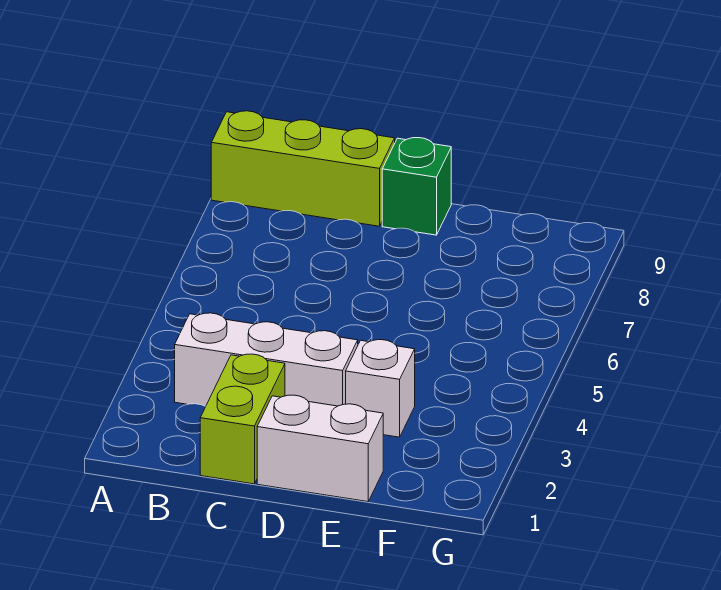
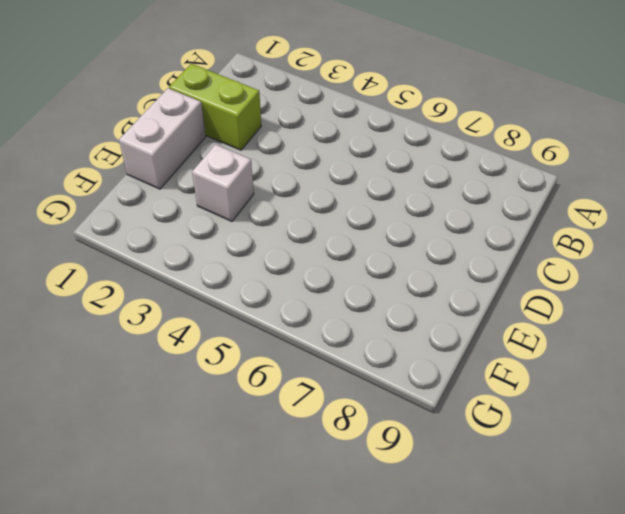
none -> lime 1x3 brick [211,111,395,226]
none -> white 1x3 brick [175,313,358,406]

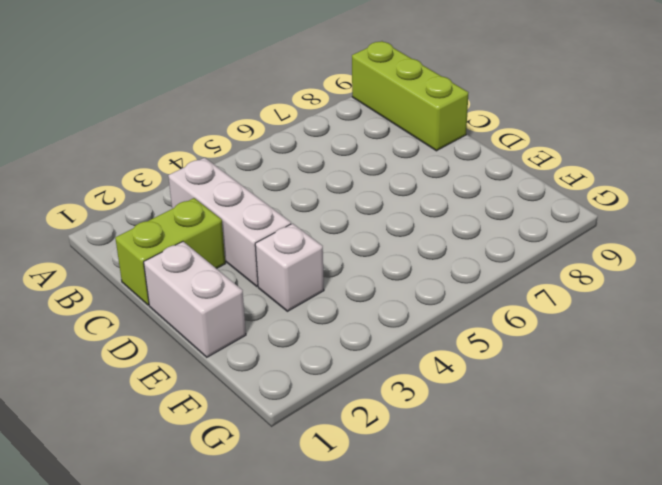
none -> green 1x1 brick [382,138,451,235]

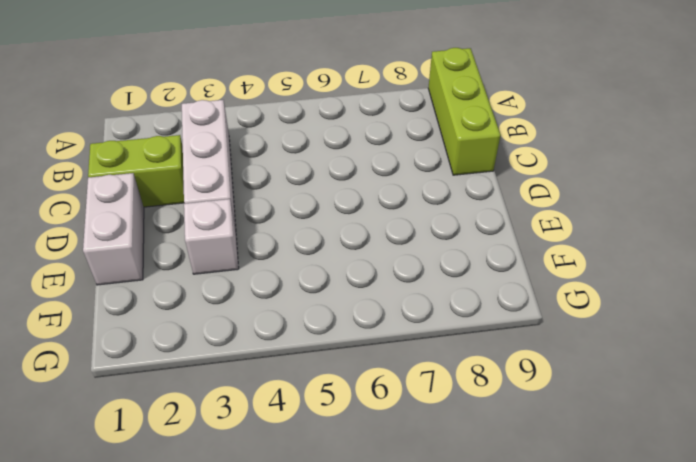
none -> green 1x1 brick [382,138,451,235]

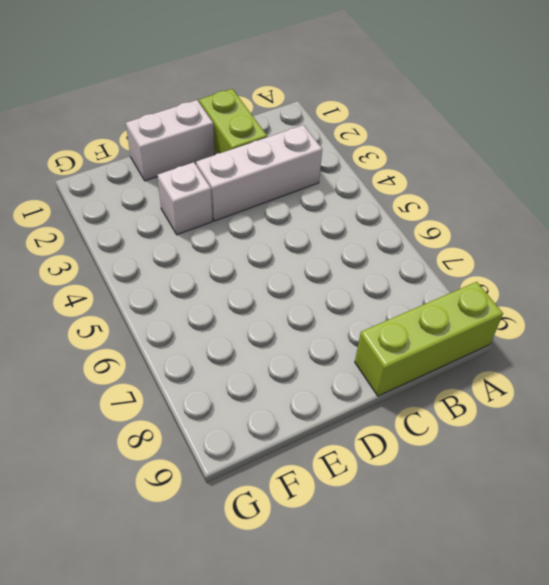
none -> green 1x1 brick [382,138,451,235]

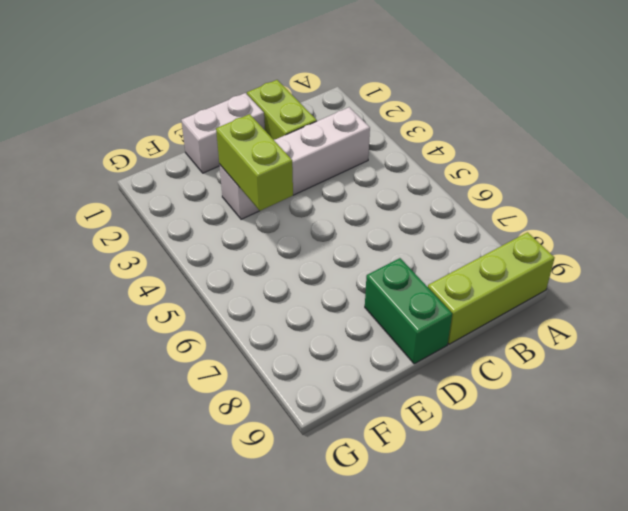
green 1x2 brick [365,258,452,364] -> green 1x1 brick [382,138,451,235]
lime 1x2 brick [216,114,293,211] -> none

